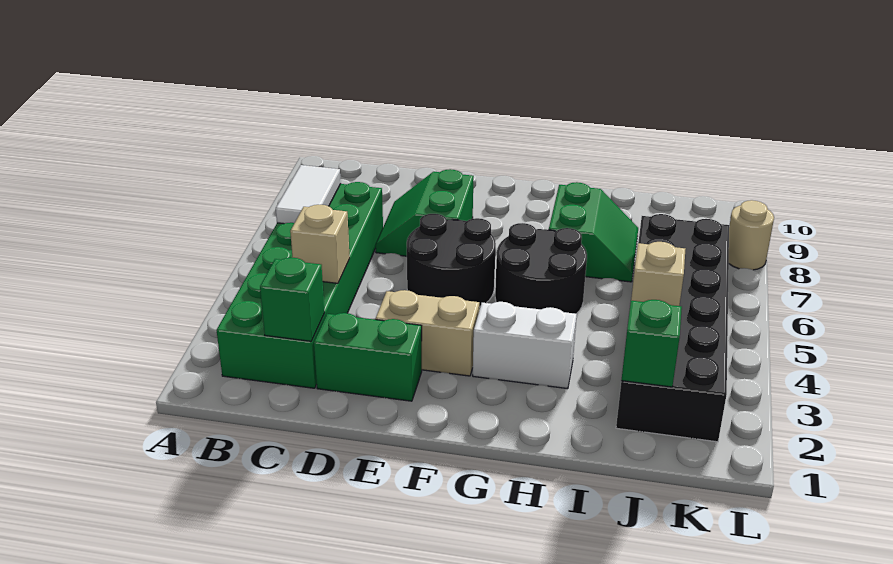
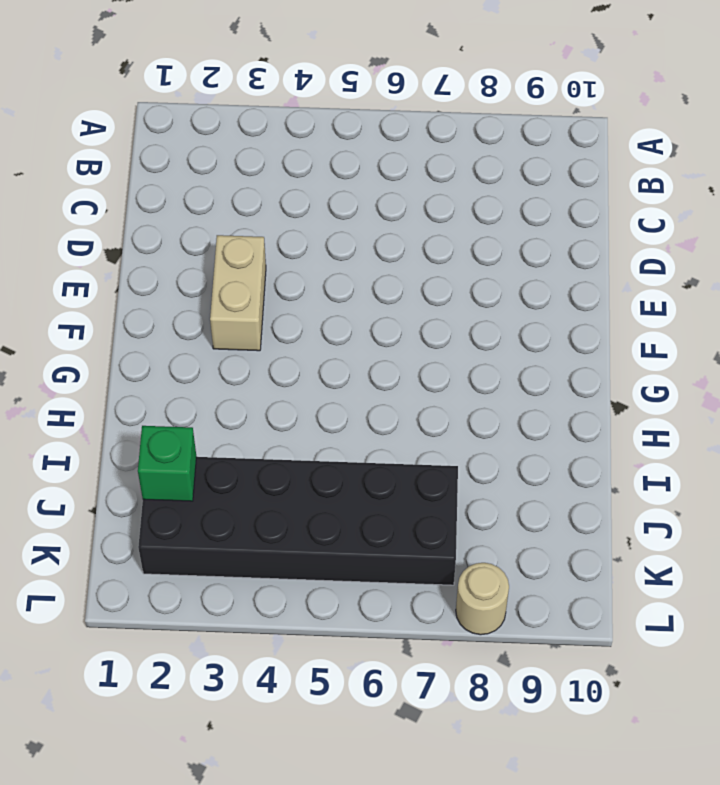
none -> green 2x6 brick [216,182,383,388]
none -> green 1x2 brick [314,313,422,401]
none -> green 2x2 slope [376,169,474,256]

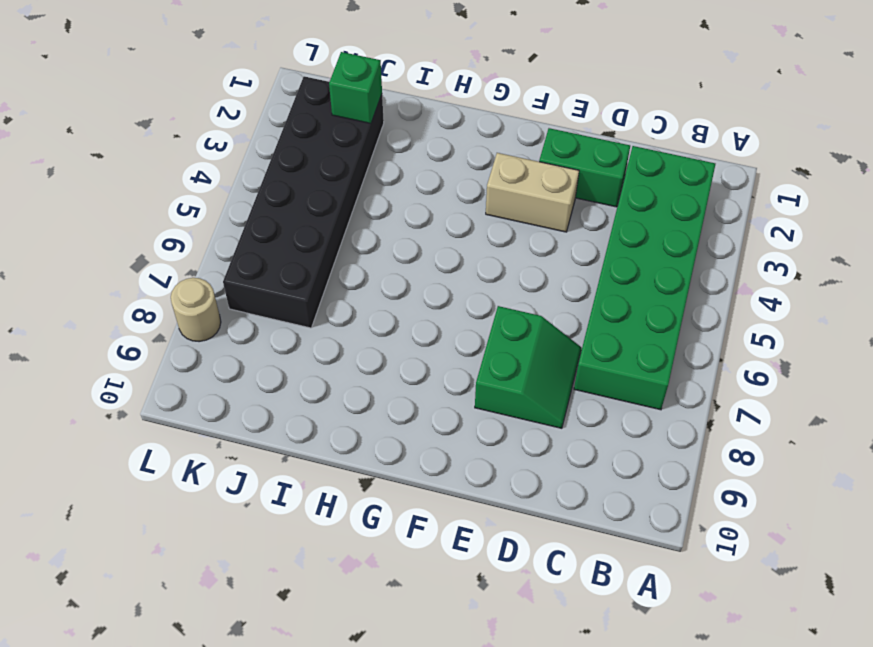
none -> black 2x2 round brick [407,214,496,307]
none -> white 1x2 brick [473,302,577,389]
none -> black 2x2 round brick [495,223,587,314]

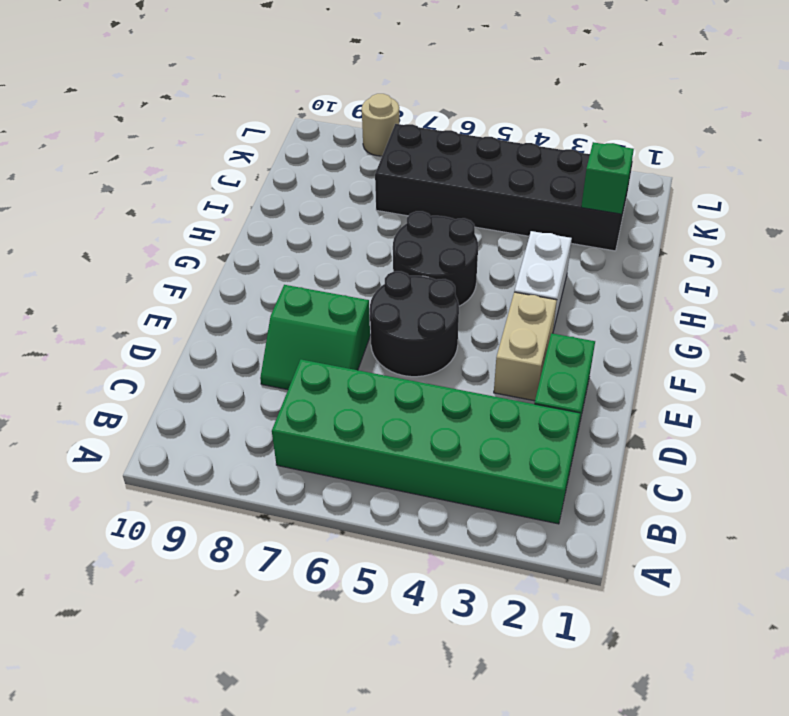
none -> green 2x2 slope [549,182,638,282]
none -> white 1x2 tile [276,165,341,224]
none -> green 1x1 brick [260,258,325,341]

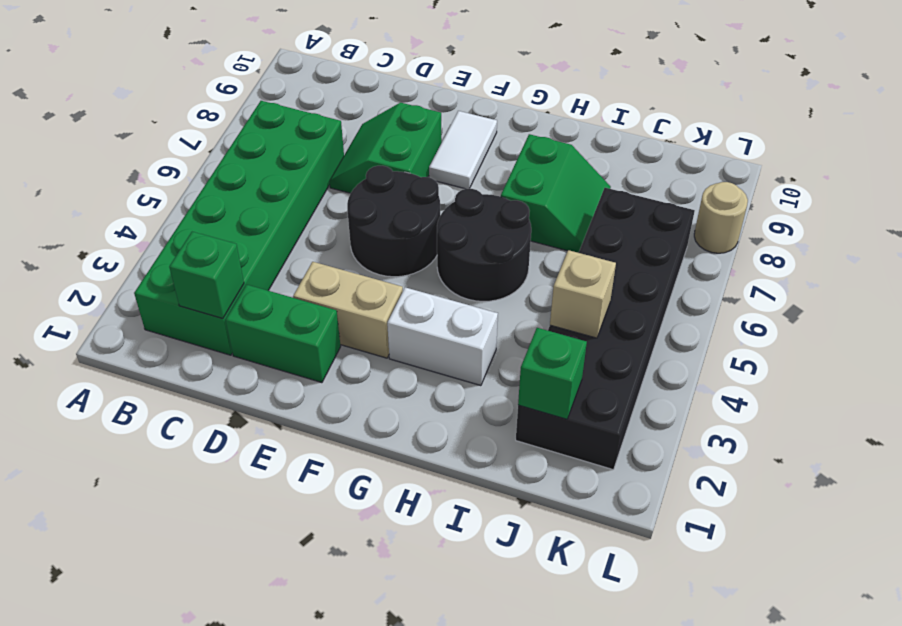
white 1x2 tile [429,111,497,189] -> white 1x2 tile moved to [276,165,341,224]
none -> tan 1x1 brick [290,205,350,283]

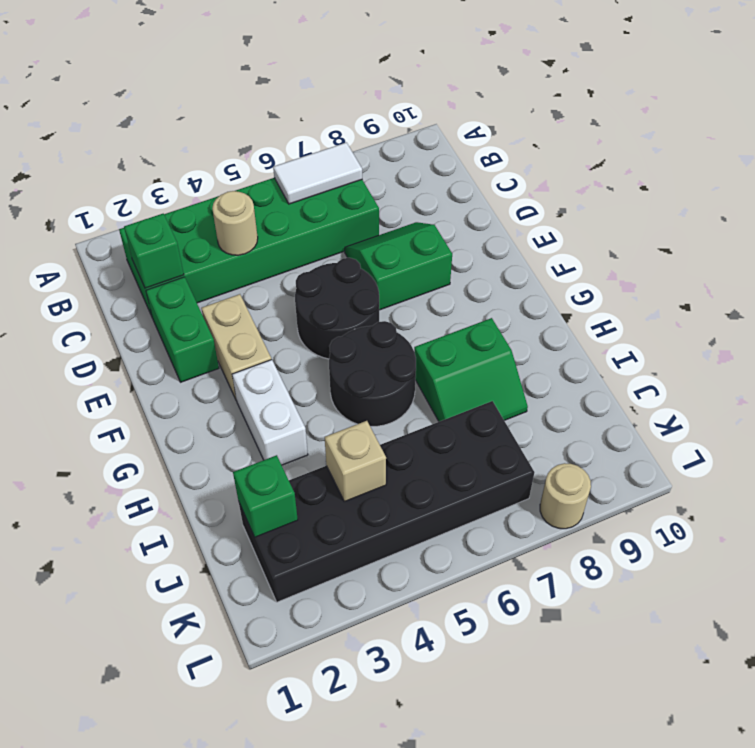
tan 1x1 round brick [212,191,258,255] -> tan 1x1 brick [290,205,350,283]

